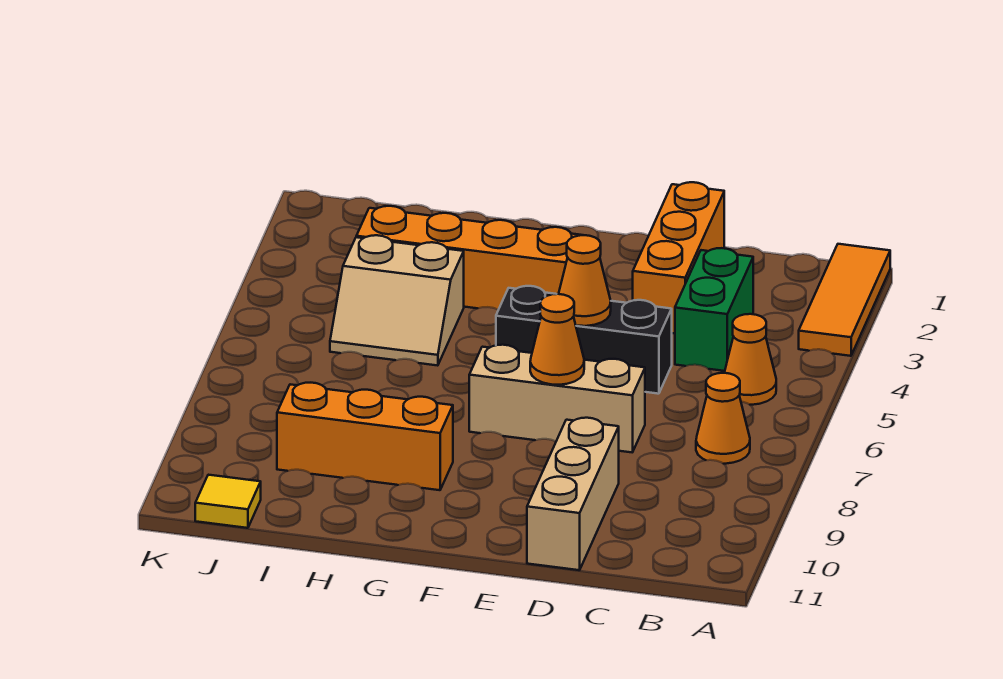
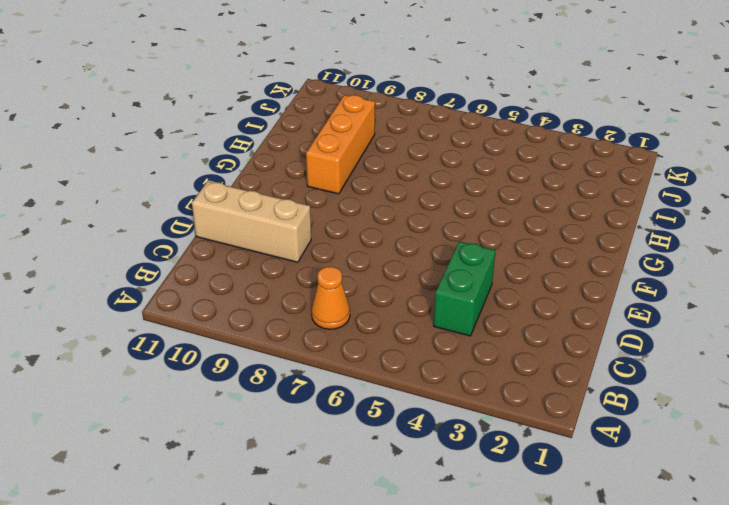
green 1x2 brick [434,241,495,336] -> green 1x2 brick turned to [675,248,753,371]
none -> orange 1x3 tile [799,244,890,356]
none -> orange 1x1 cone [724,314,776,405]
none -> orange 1x3 brick [633,182,724,333]

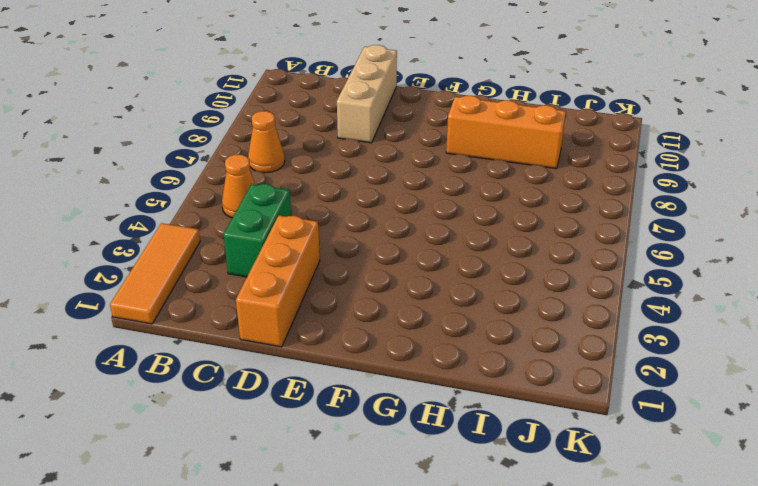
none -> black 1x3 brick [496,286,672,394]
none -> tan 1x3 brick [469,345,645,452]
none -> orange 1x4 brick [356,206,580,310]

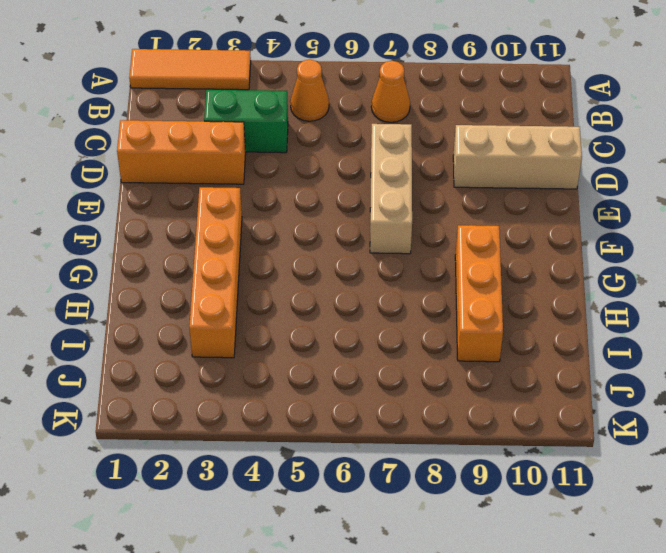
none -> black 1x3 brick [496,286,672,394]
none -> tan 2x2 slope [330,235,464,366]
none -> yellow 1x1 tile [195,475,261,528]

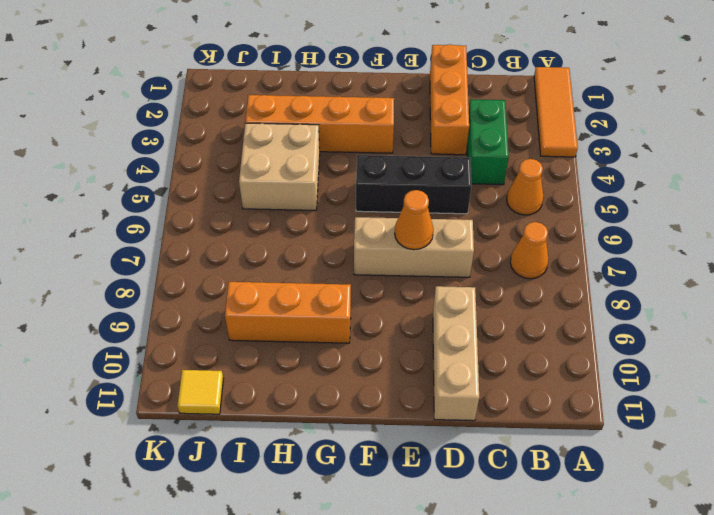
tan 2x2 brick [239,123,320,210] -> tan 2x2 slope [330,235,464,366]
none -> orange 1x1 cone [559,235,611,326]

